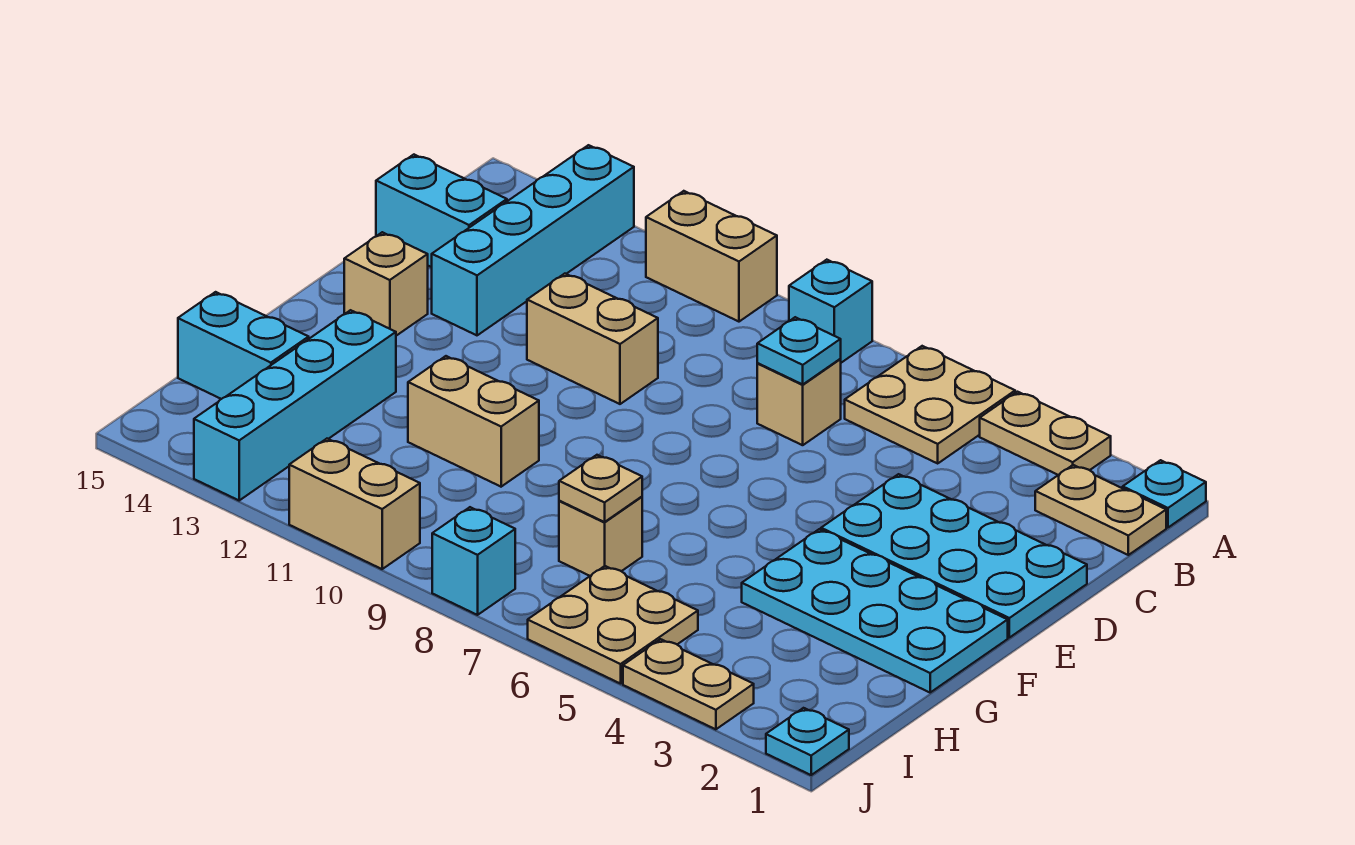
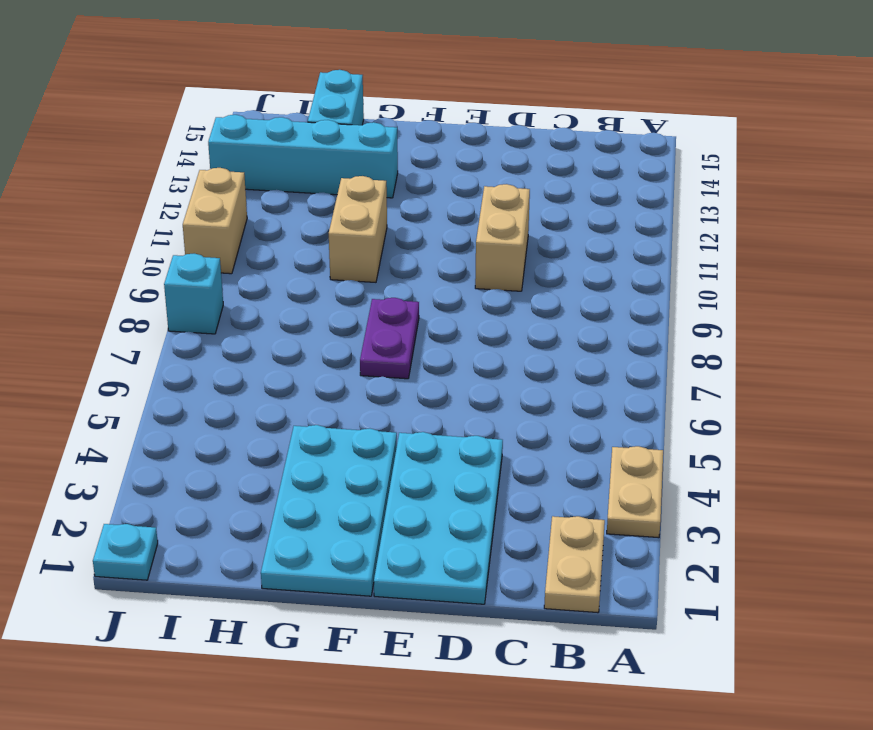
purple 1x2 plate [360,298,419,379] -> none
none -> cyan 1x1 plate [1123,460,1206,527]
none -> tan 2x2 plate [845,346,1015,463]
none -> cyan 1x1 brick [789,260,872,363]

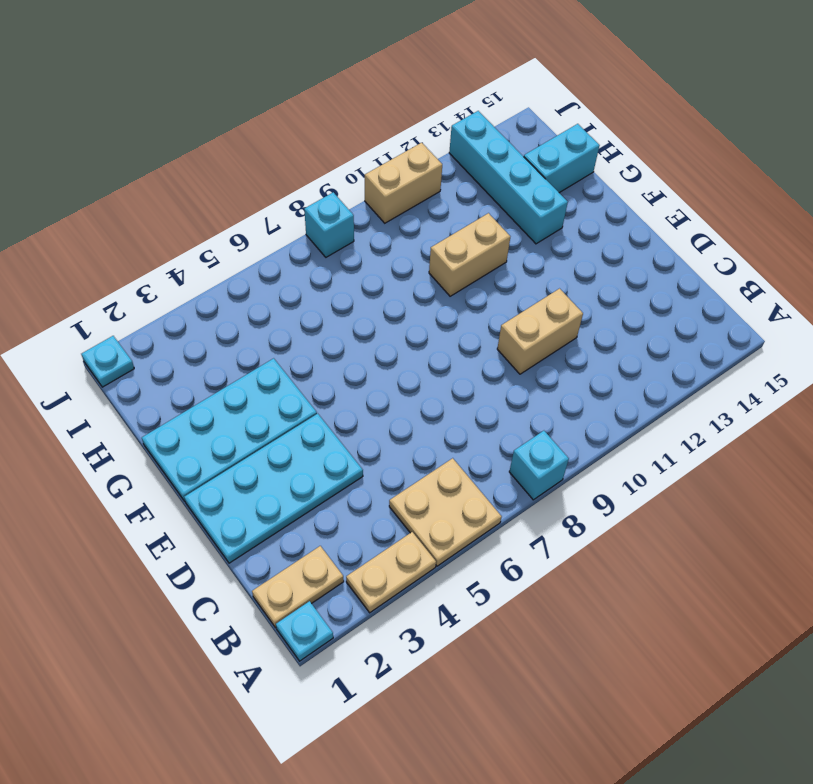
none -> tan 1x2 brick [646,191,777,322]
none -> cyan 1x4 brick [432,145,634,335]
none -> tan 1x1 brick [757,359,841,445]

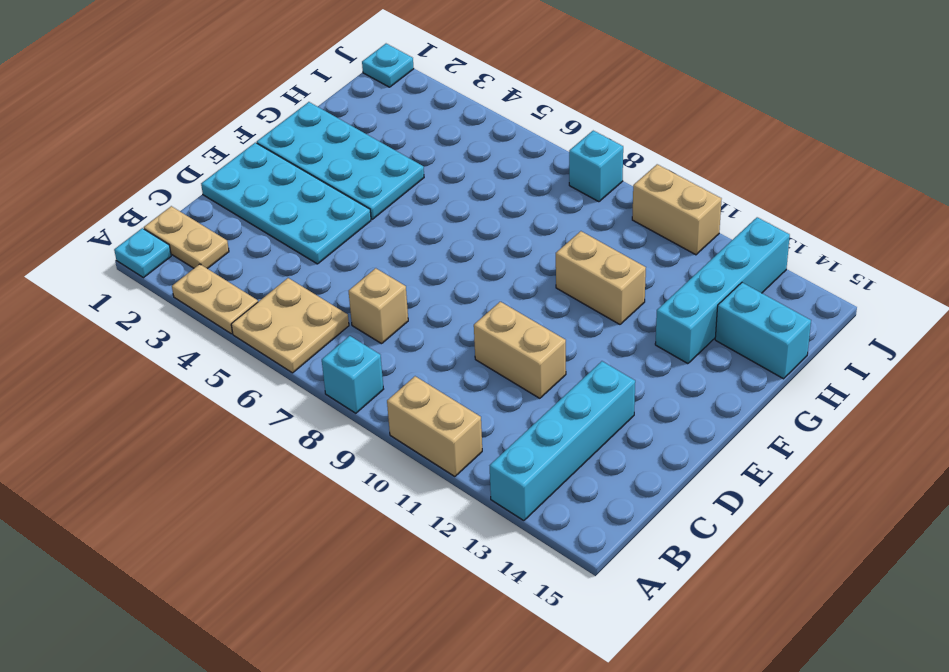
none -> cyan 1x2 brick [376,155,507,267]
none -> tan 1x1 brick [344,232,428,336]
none -> tan 1x1 brick [559,497,642,576]

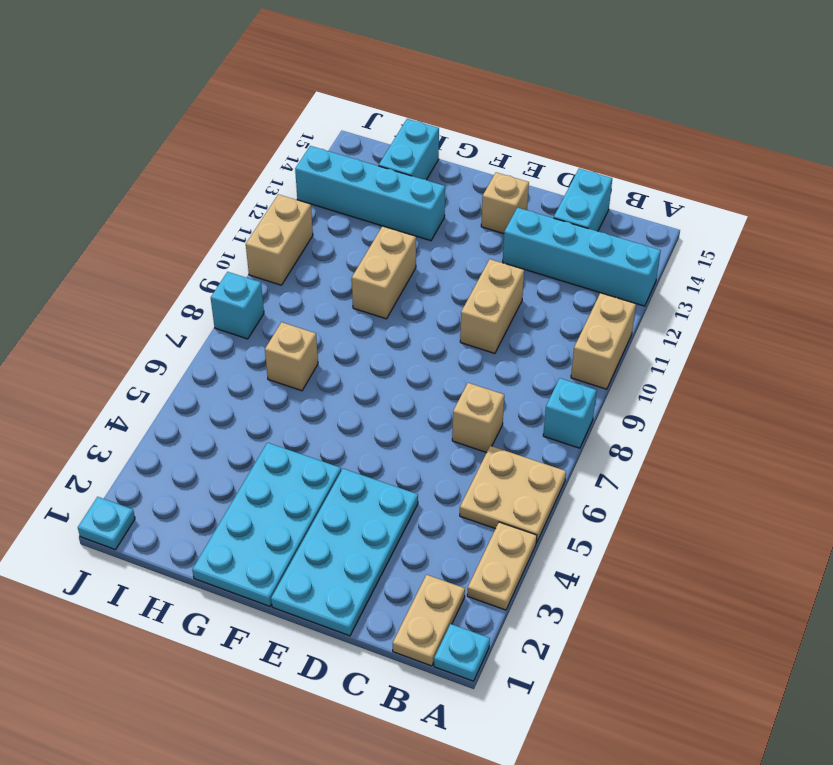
none -> tan 2x2 plate [528,566,698,684]
none -> tan 1x2 plate [623,639,754,729]
none -> cyan 1x1 plate [757,317,841,384]

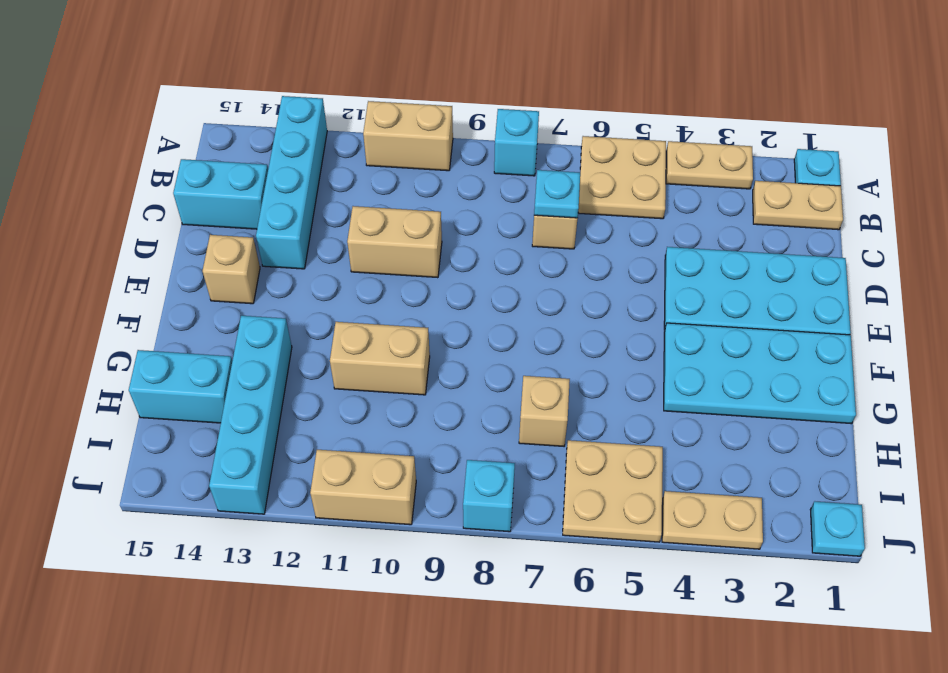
none -> tan 1x1 plate [559,455,642,522]

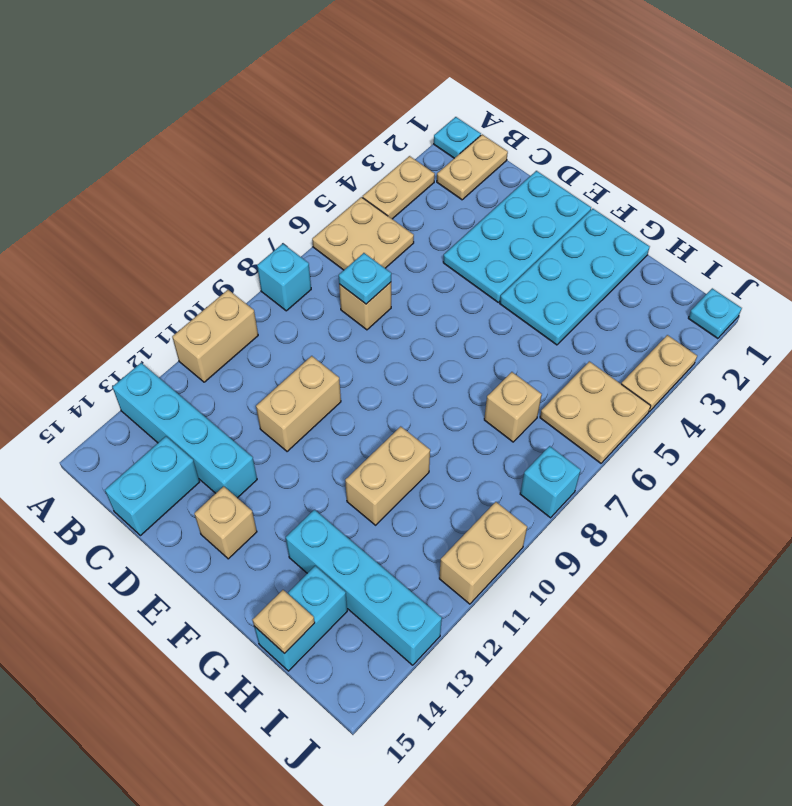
tan 1x1 plate [252,590,315,654] -> tan 1x1 plate moved to [559,455,642,522]

